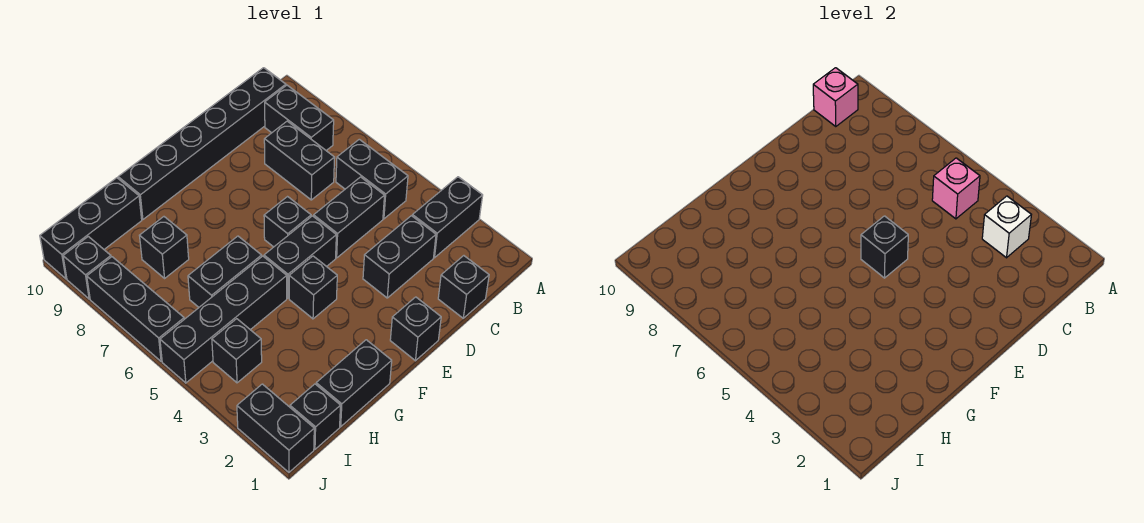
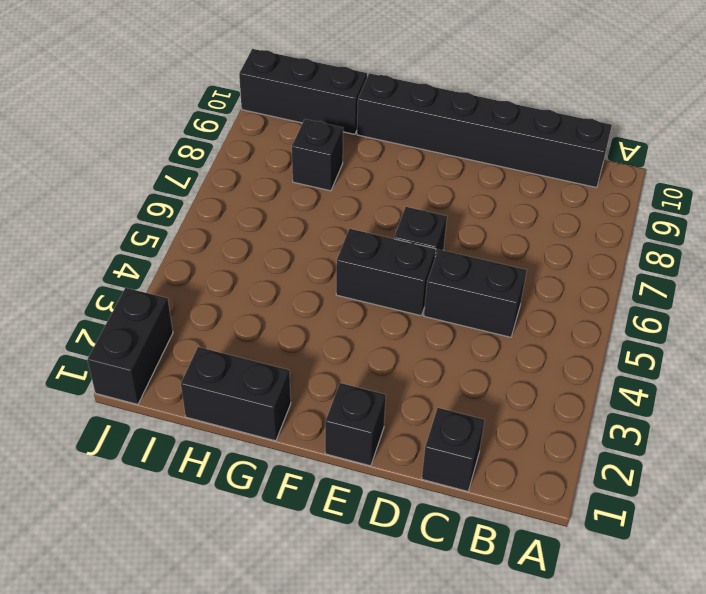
none -> black 1x2 brick [412,177,483,258]
none -> black 1x2 brick [336,139,408,219]
none -> black 1x2 brick [265,85,334,150]

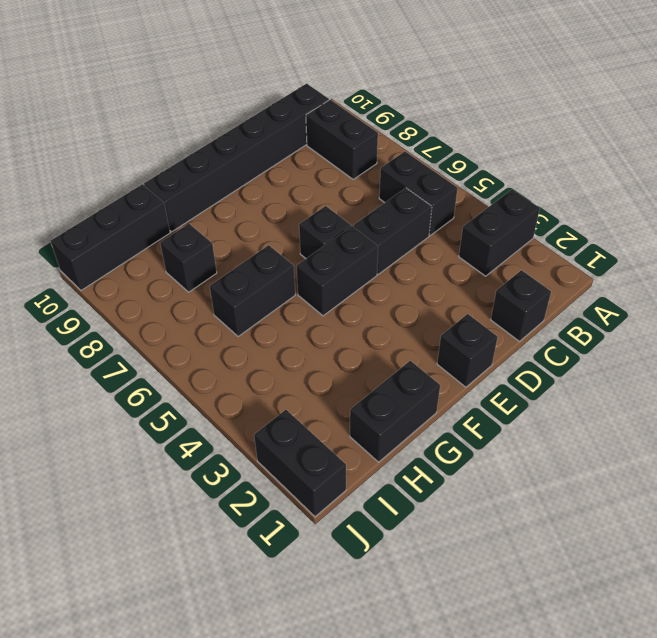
none -> black 1x2 brick [363,216,436,298]
none -> black 1x2 brick [264,121,335,200]
none -> black 1x1 brick [289,256,337,319]

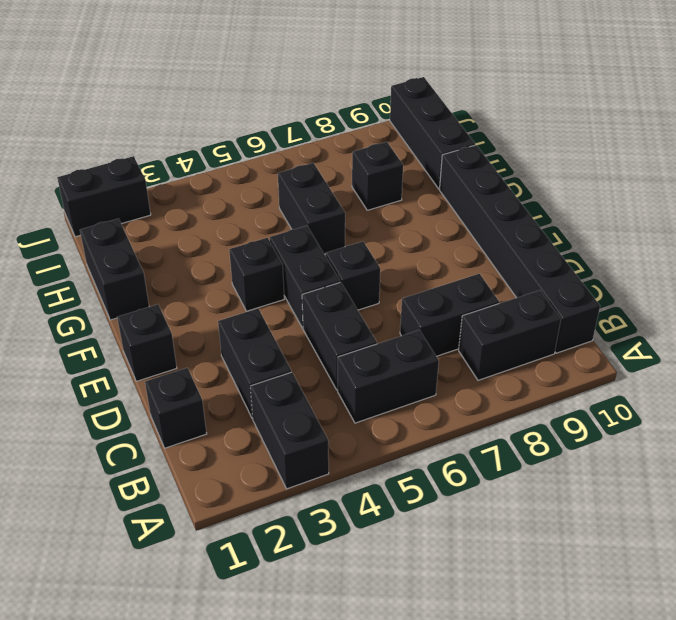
none -> black 1x4 brick [160,256,287,383]
none -> black 1x1 brick [290,384,341,449]
none -> black 1x1 brick [212,319,262,383]

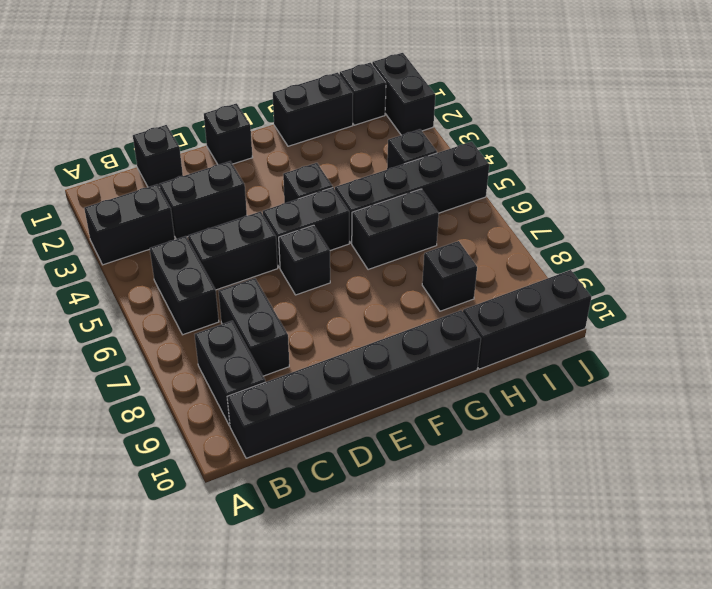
none -> black 1x3 brick [87,257,184,361]
none -> black 1x1 brick [63,236,111,299]
none -> white 1x1 brick [982,196,1031,258]

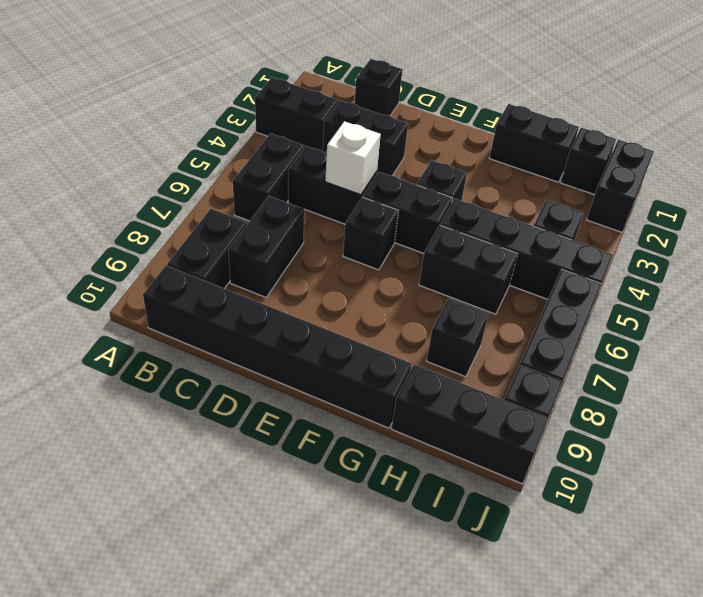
white 1x1 brick [325,121,381,195] -> white 1x1 brick moved to [982,196,1031,258]
none -> black 1x1 brick [390,297,441,361]
none -> pink 1x1 brick [932,158,980,219]
none -> pink 1x1 brick [813,68,858,126]

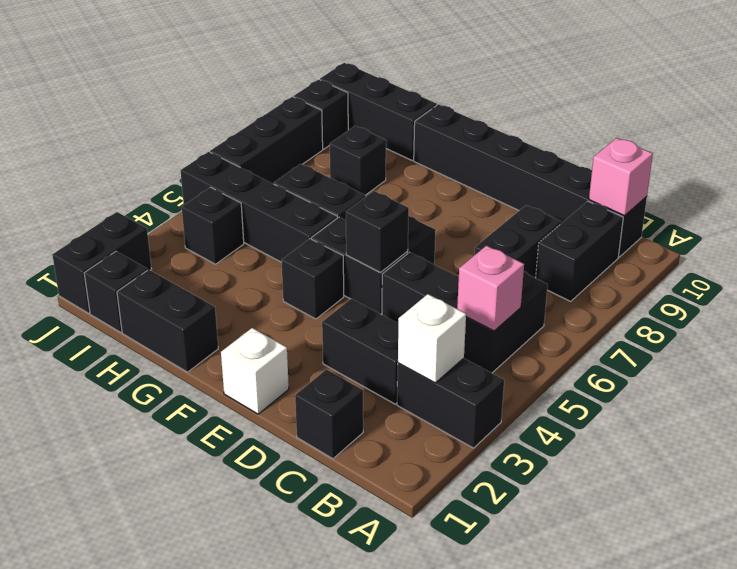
white 1x1 brick [221,328,289,414] -> black 1x1 brick [390,297,441,361]

